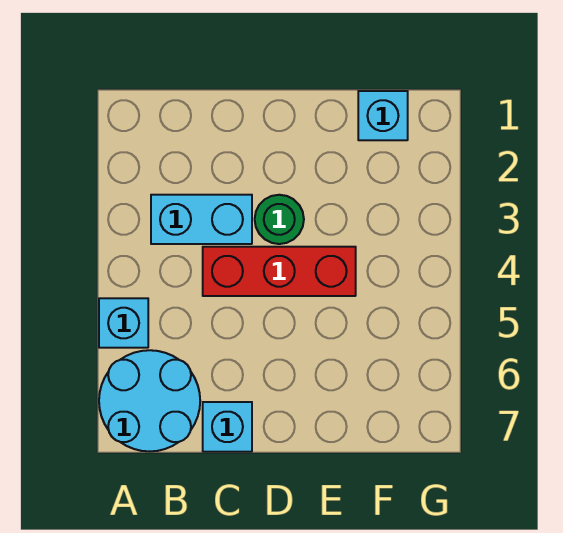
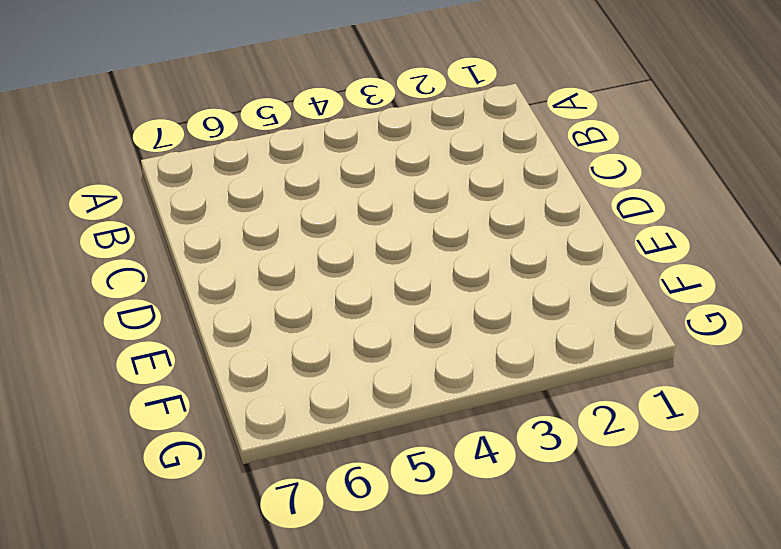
none -> cyan 1x1 brick [99,298,148,348]
none -> cyan 2x2 round brick [99,350,200,451]

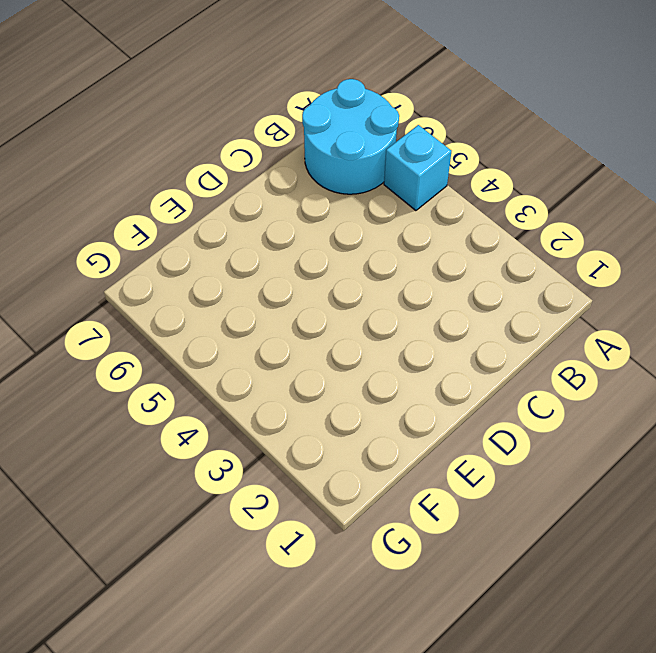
none -> cyan 1x2 brick [151,195,252,244]
none -> red 1x3 brick [203,247,356,296]

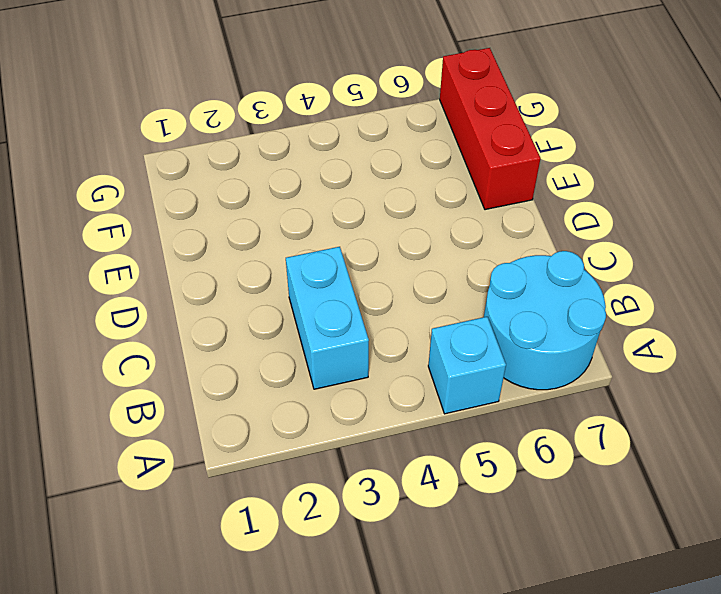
red 1x3 brick [440,48,541,210] -> red 1x3 brick moved to [203,247,356,296]
none -> cyan 1x1 brick [203,402,252,452]
none -> green 1x1 round brick [255,195,304,244]

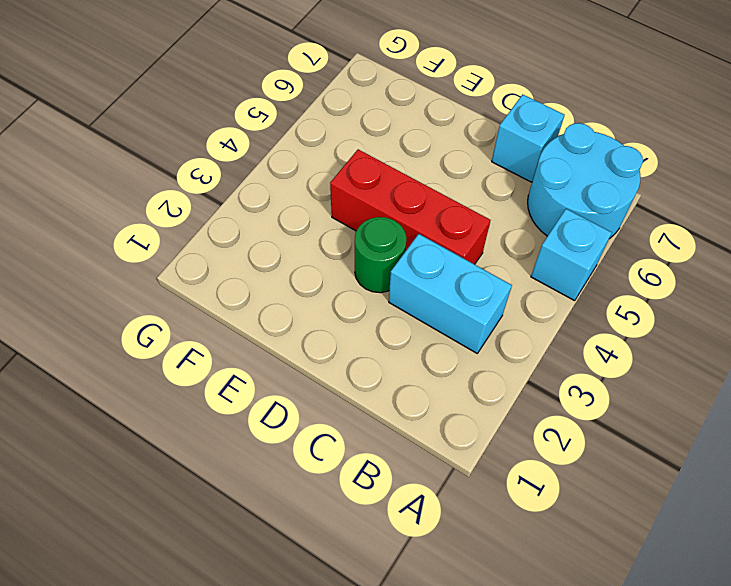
none -> cyan 1x1 brick [358,91,408,140]

